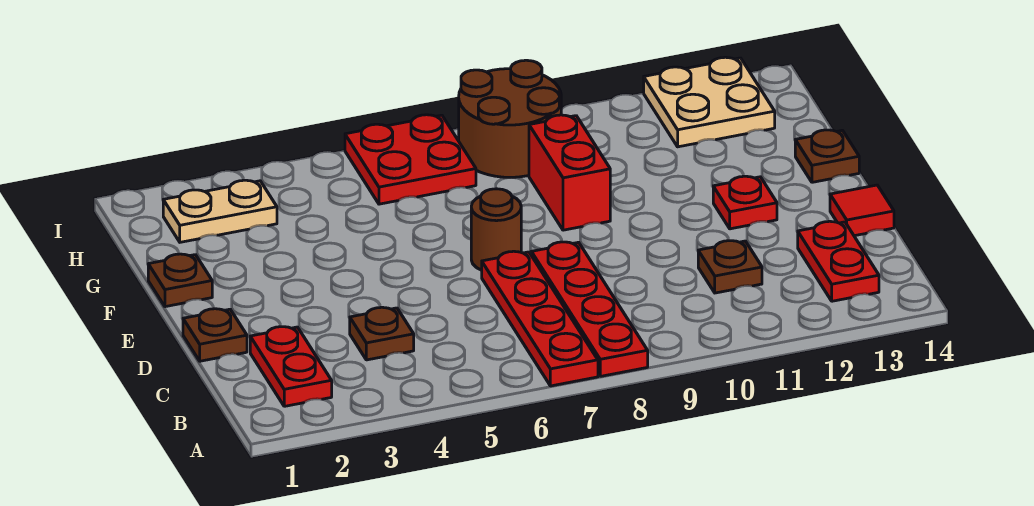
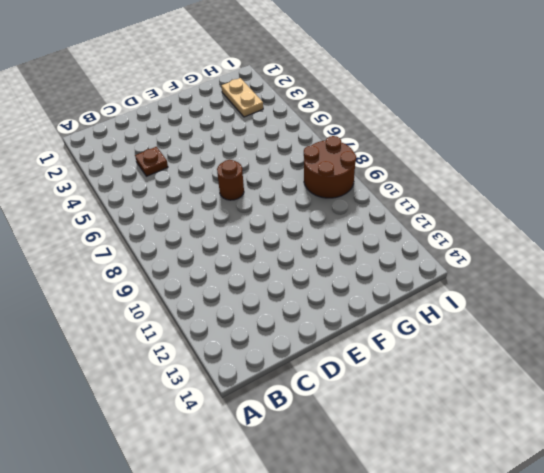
none -> red 1x4 plate [482,251,598,386]
none -> red 1x4 plate [531,242,648,376]
none -> red 1x2 plate [250,327,332,406]

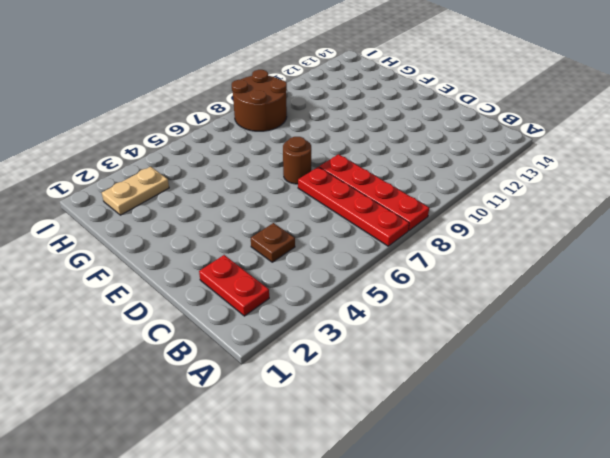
none -> red 1x2 plate [798,221,879,301]
none -> brown 1x1 plate [698,241,762,293]
none -> brown 1x1 plate [183,309,247,361]

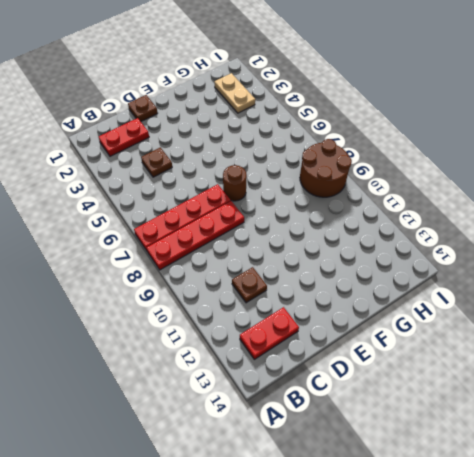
none -> red 1x1 tile [830,185,894,236]
none -> red 1x1 plate [713,176,777,229]
none -> brown 1x1 plate [148,254,212,307]

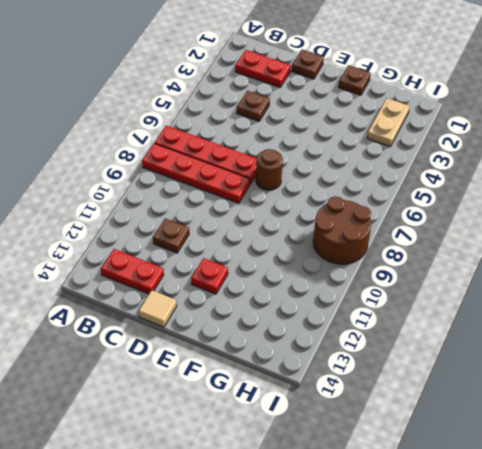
tan 1x1 tile [139,290,177,327] -> red 1x1 tile [830,185,894,236]
none -> red 1x2 brick [529,115,610,230]
none -> brown 1x1 plate [795,130,859,182]
none -> red 2x2 plate [345,115,476,204]

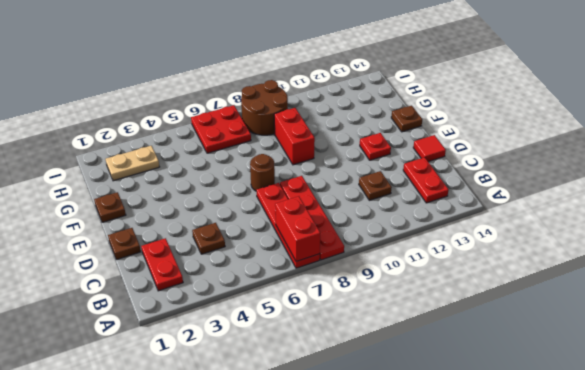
red 1x2 brick [275,196,320,262] -> none
none -> tan 2x2 plate [644,57,775,147]

